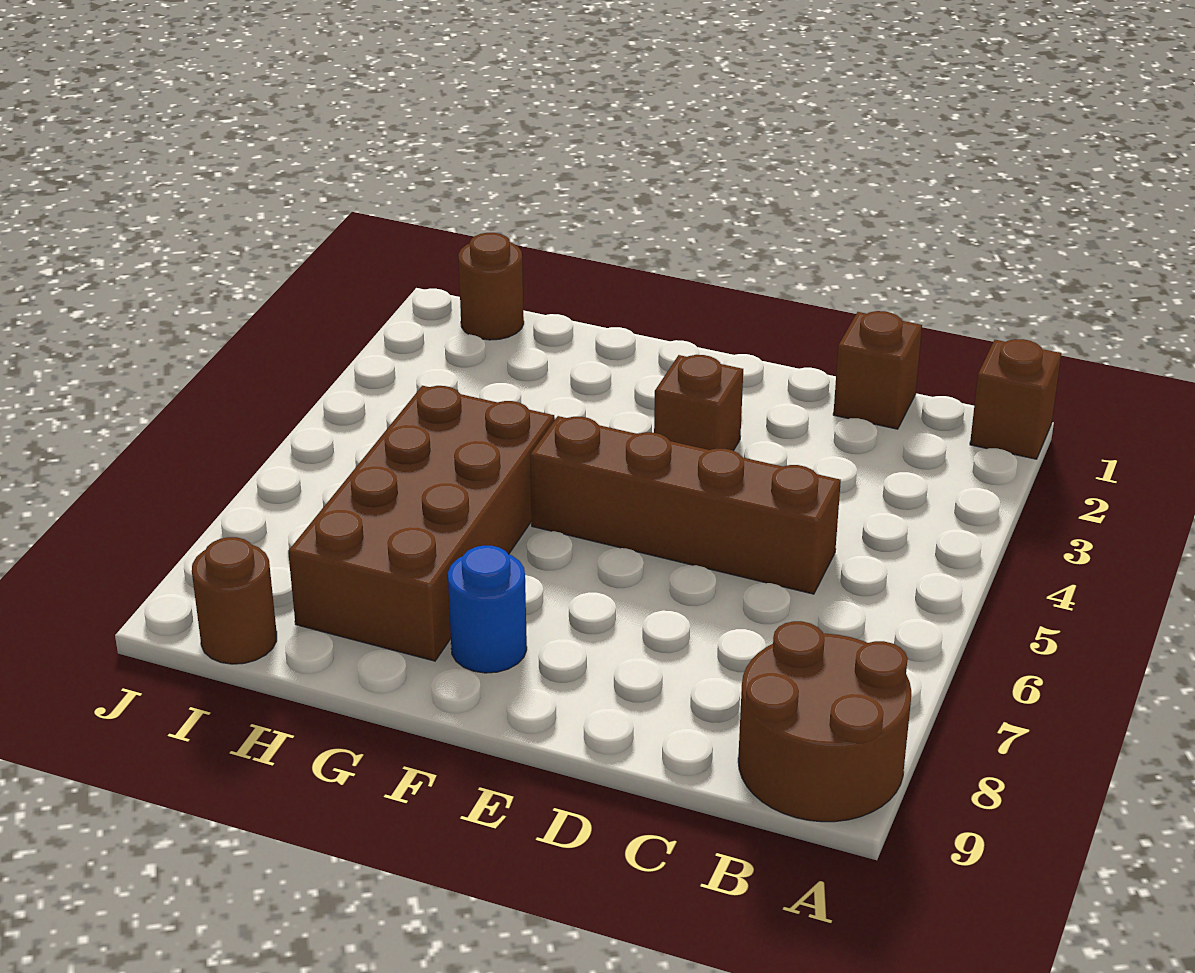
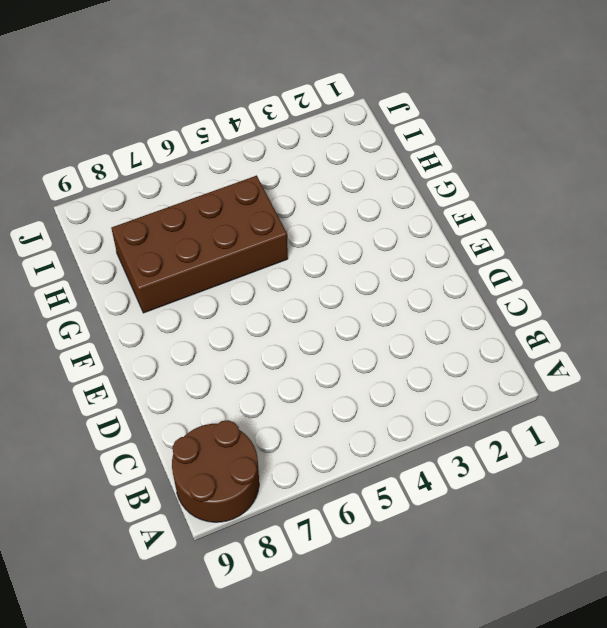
none -> brown 1x1 brick [970,339,1061,459]
none -> brown 1x1 brick [833,311,922,429]

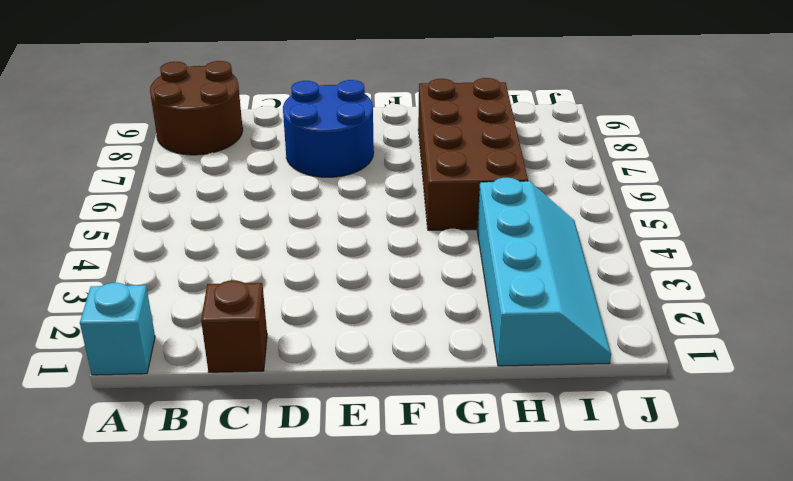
cyan 1x1 brick [80,283,155,375] -> brown 1x1 brick [970,339,1061,459]
blue 2x2 round brick [283,80,374,177] -> none
cyan 2x4 slope [477,178,611,366] -> brown 1x1 round brick [458,233,524,340]
none -> brown 1x4 brick [530,416,841,594]
none -> brown 1x1 brick [654,355,743,451]

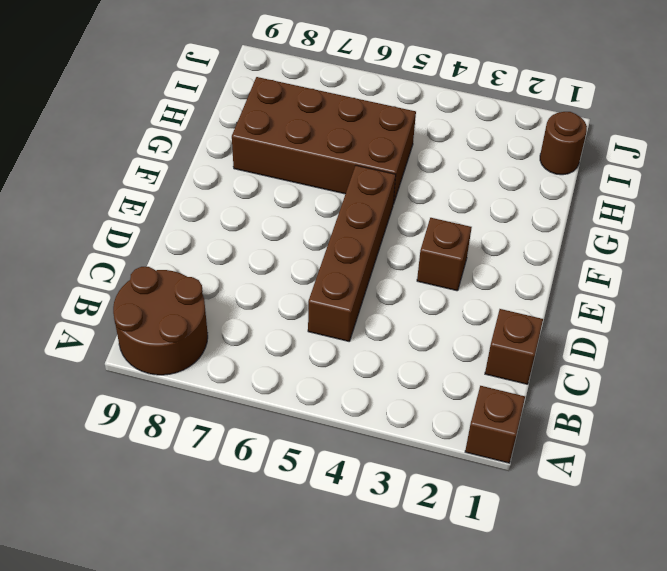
none -> blue 1x1 round brick [448,546,527,673]
none -> brown 1x1 round brick [192,537,277,664]

